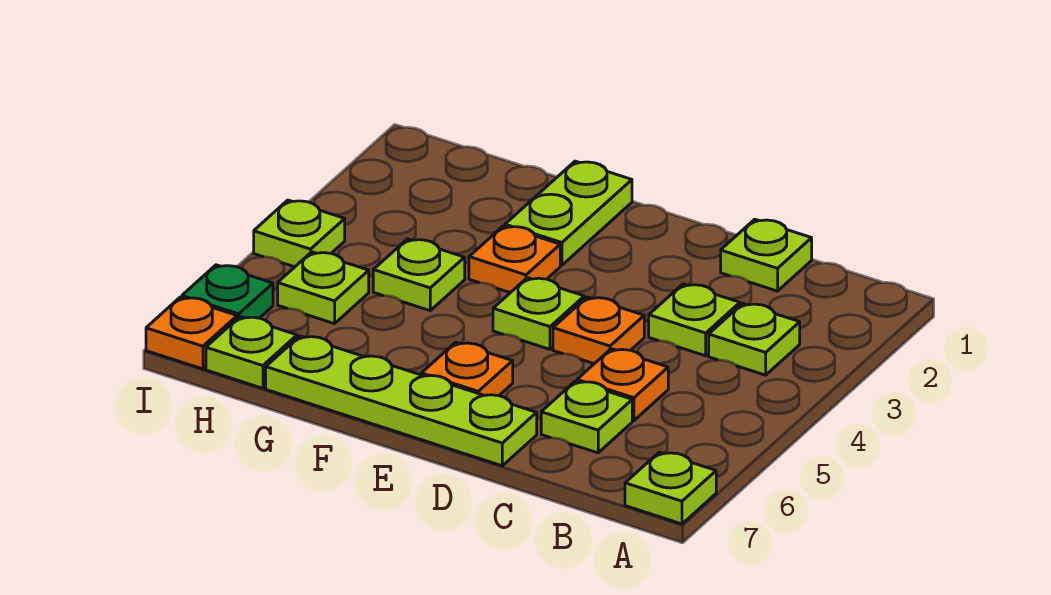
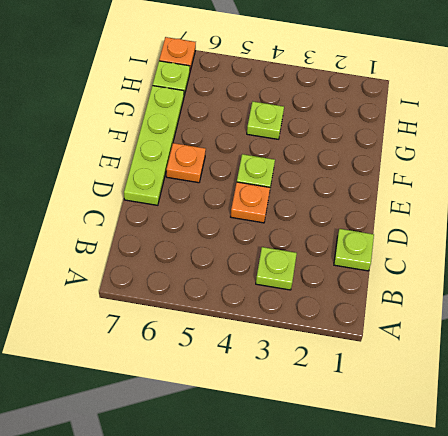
none -> lime 1x1 plate [625,452,716,524]
none -> lime 1x1 plate [649,284,740,356]
none -> orange 1x1 plate [577,349,668,420]

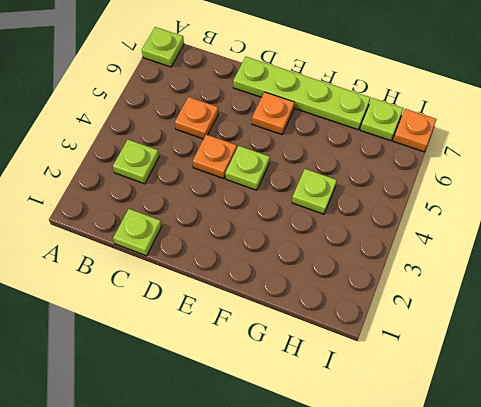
none -> lime 1x1 plate [649,284,740,356]
none -> lime 1x1 plate [541,381,632,453]
none -> lime 1x2 plate [505,161,632,265]

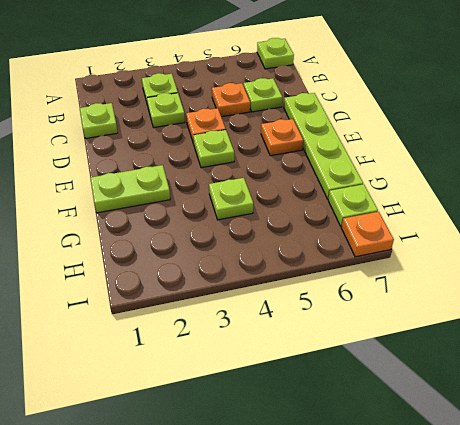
none -> orange 1x1 plate [469,226,560,293]
none -> lime 1x1 plate [278,252,369,324]
none -> lime 1x1 plate [254,200,345,267]

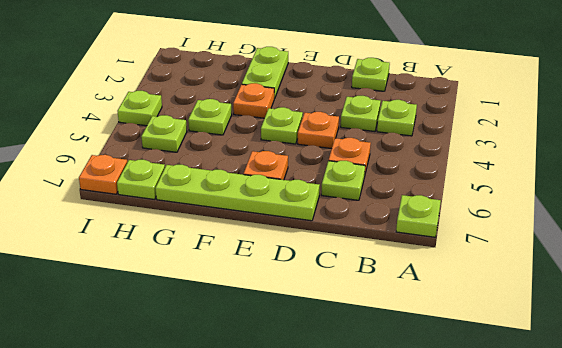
none -> green 1x1 plate [182,265,273,319]

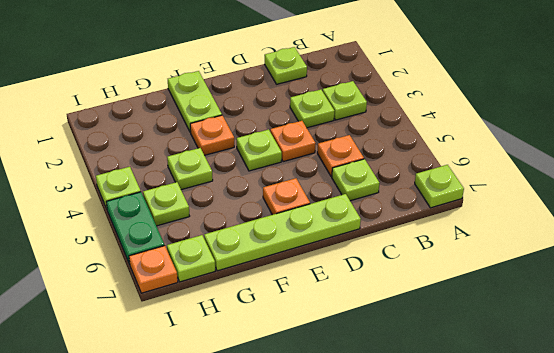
green 1x2 plate [106,192,165,264] -> green 1x1 plate [182,265,273,319]

